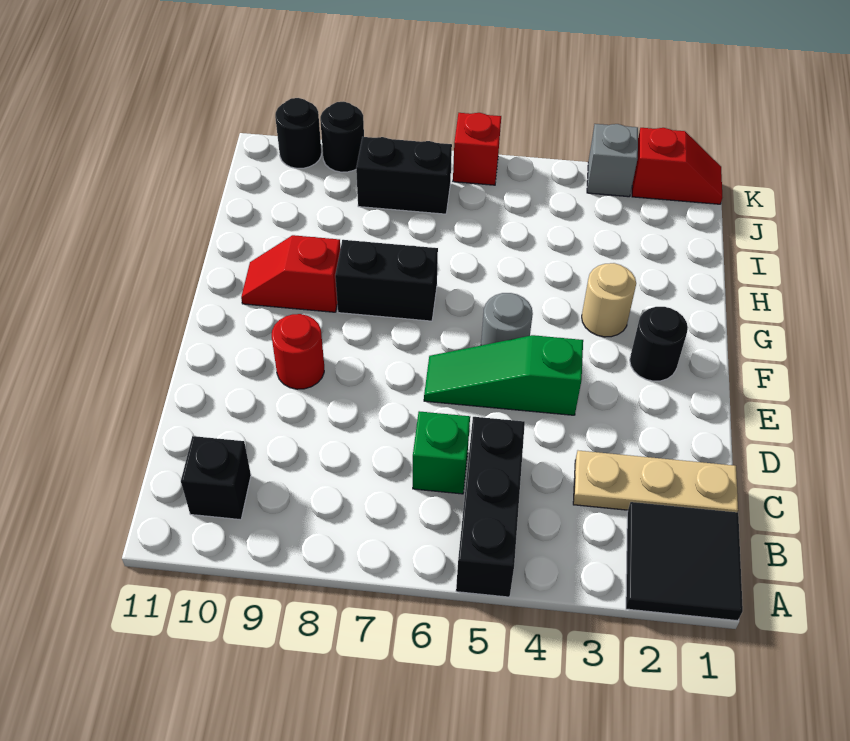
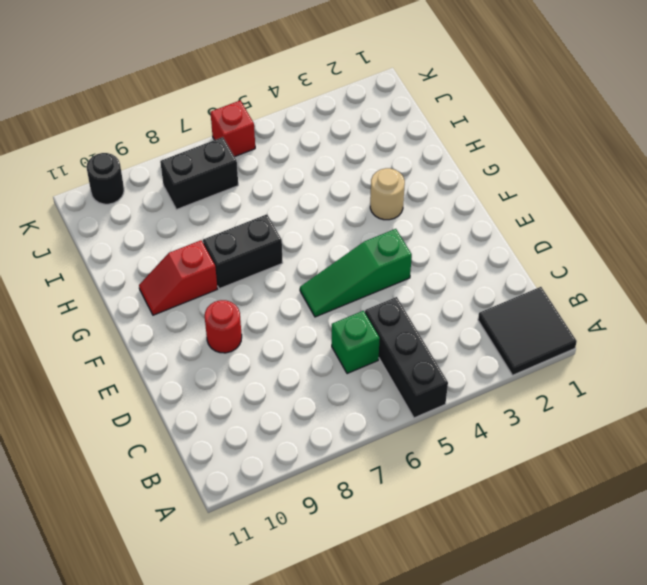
none -> black 1x1 brick [181,436,251,520]
none -> tan 1x3 plate [573,451,738,512]
none -> black 1x1 round brick [630,307,688,381]

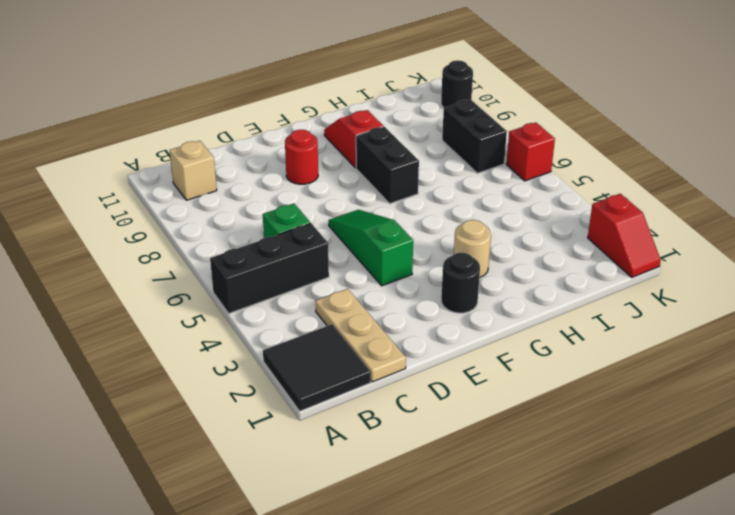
tan 1x1 brick [170,141,217,200] -> black 1x1 brick [181,436,251,520]
none -> grey 1x1 round brick [481,293,533,345]
none -> grey 1x1 brick [587,124,638,197]
none -> black 1x1 round brick [320,102,364,172]

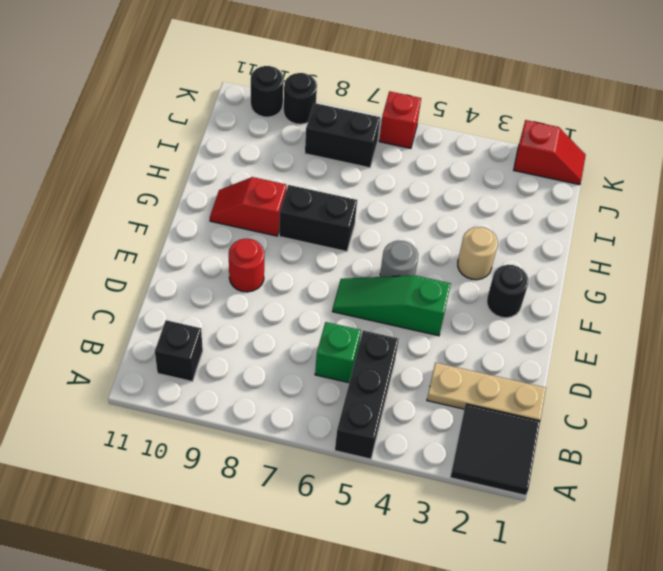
none -> grey 1x1 brick [587,124,638,197]

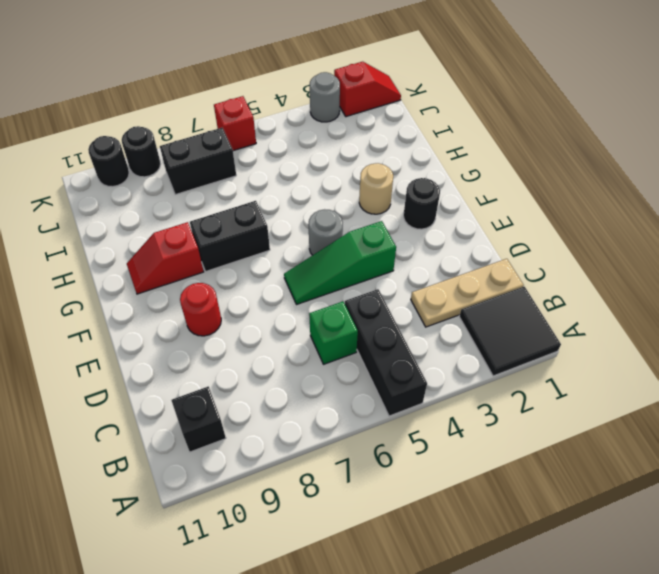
grey 1x1 round brick [310,72,340,122] -> grey 1x1 brick [587,124,638,197]

